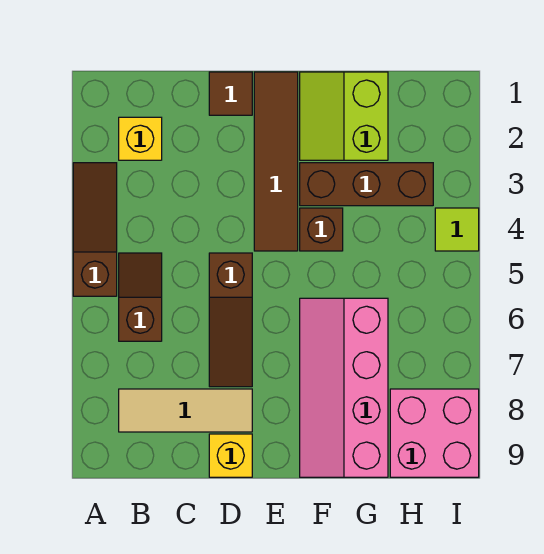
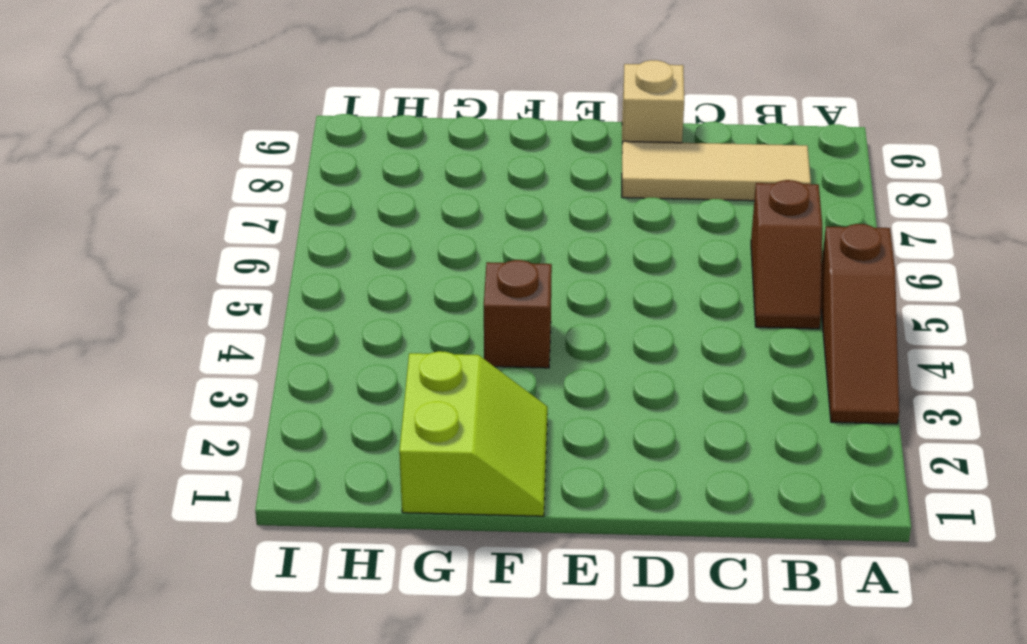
tan 1x1 brick [622,60,684,144] -> yellow 1x1 brick [209,434,252,477]
none -> yellow 1x1 brick [119,117,162,160]
none -> brown 1x1 tile [209,72,252,115]
none -> brown 1x3 slope [209,253,252,387]

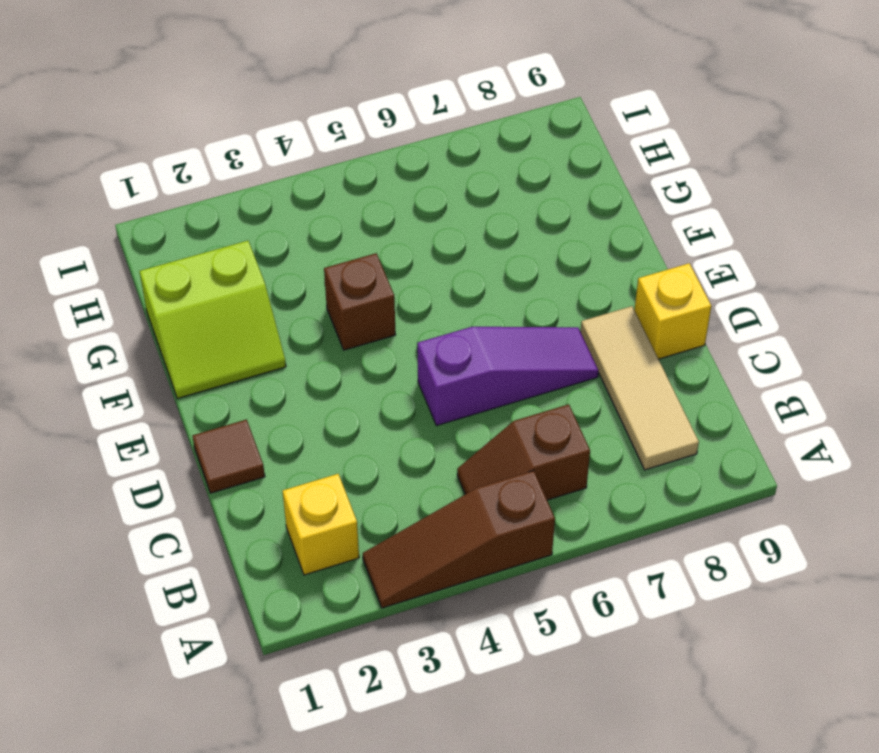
purple 1x3 slope [417,327,599,426] -> brown 1x3 slope [209,253,252,387]
none -> brown 1x4 tile [254,72,298,251]
none -> brown 1x3 brick [300,163,433,206]
none -> pink 2x4 slope [300,298,388,477]

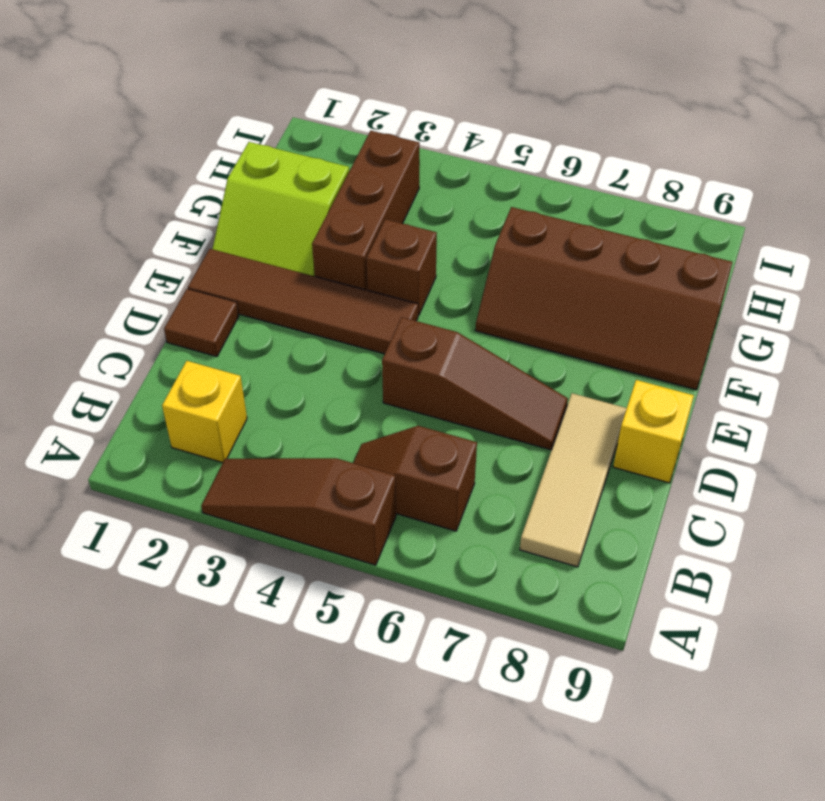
brown 2x4 slope [475,207,732,390] -> pink 2x4 slope [300,298,388,477]
none -> pink 2x2 brick [390,389,479,477]
none -> lime 1x1 tile [435,208,479,251]

